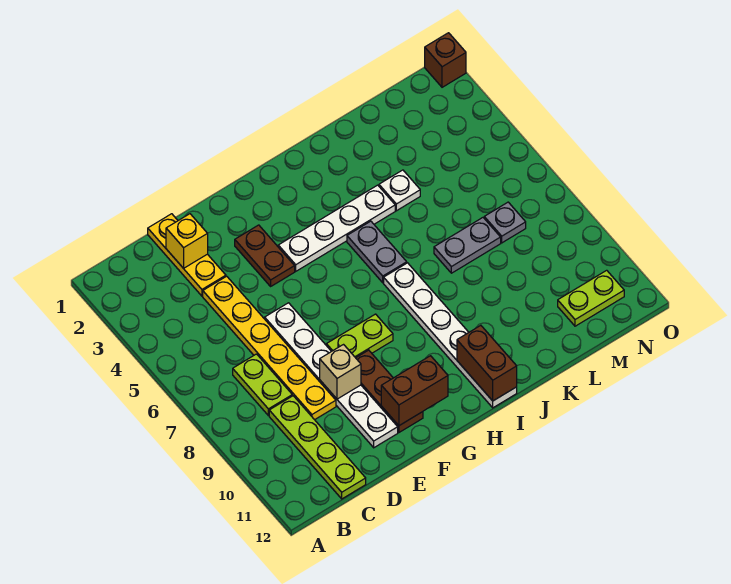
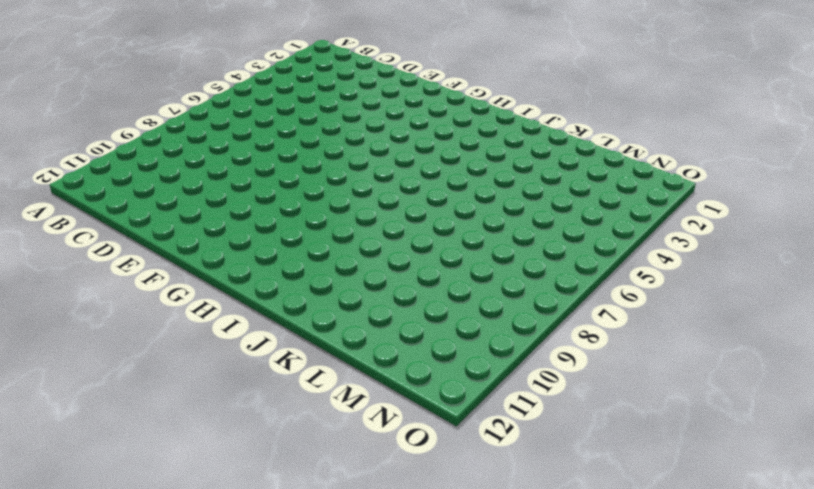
none -> lime 1x2 plate [233,354,292,416]
none -> lime 1x4 plate [269,396,366,499]
none -> yellow 1x3 plate [148,214,226,296]

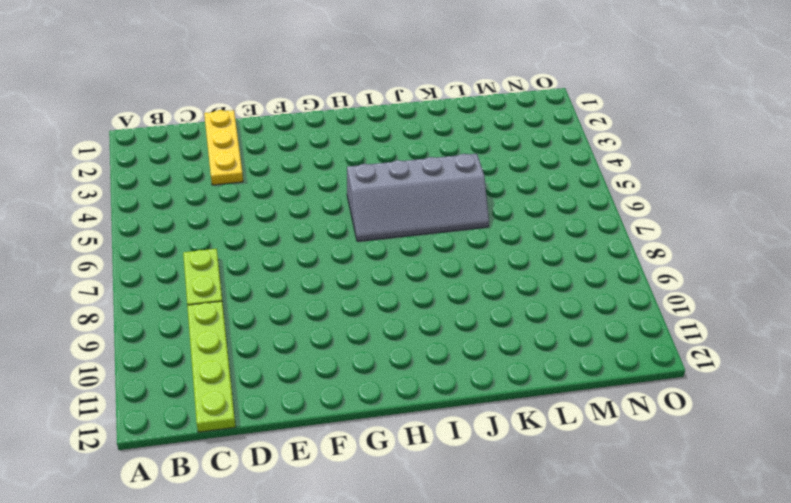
grey 2x4 slope [347,154,489,241] -> grey 1x2 plate [347,221,407,283]
none -> yellow 1x6 plate [203,276,336,420]
none -> white 1x6 plate [265,303,398,448]
none -> brown 1x2 plate [235,225,295,286]

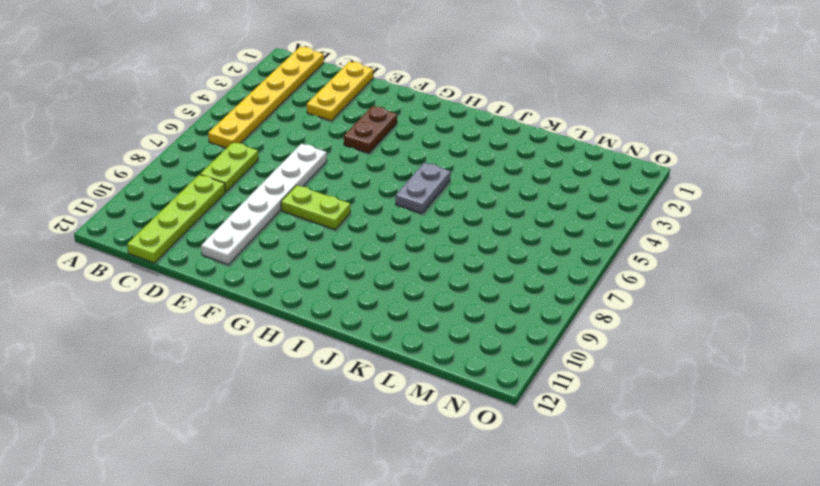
yellow 1x6 plate [208,47,324,148] -> yellow 1x6 plate moved to [203,276,336,420]
none -> brown 1x3 plate [356,350,423,432]
none -> white 1x4 plate [278,185,395,271]
none -> white 1x6 plate [384,263,517,408]

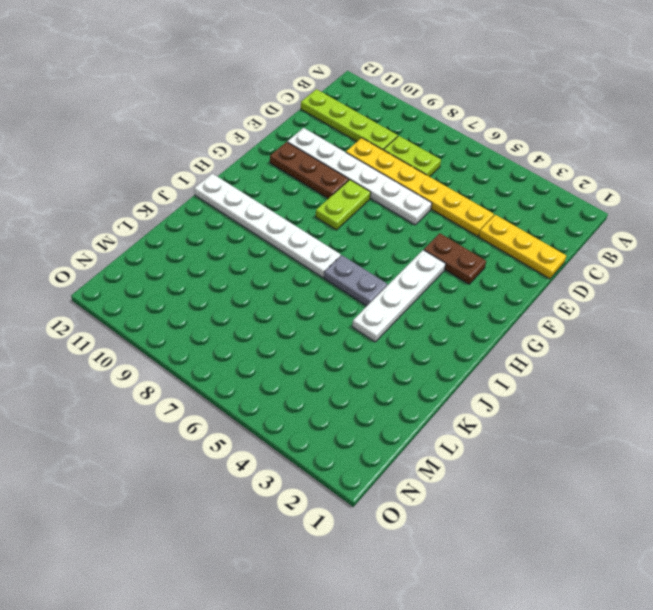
none -> white 1x1 plate [379,170,420,211]
none -> grey 1x2 plate [434,218,501,273]
none -> grey 1x1 plate [484,202,526,243]

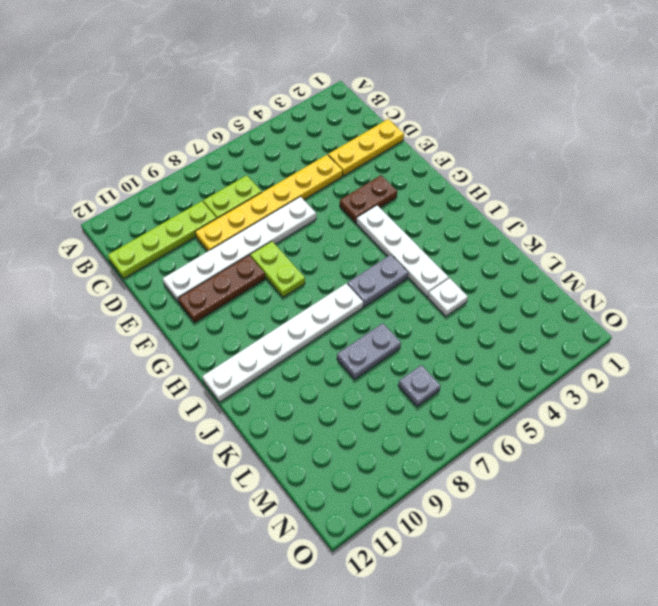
grey 1x2 plate [337,323,401,379] -> grey 1x2 plate turned to [434,218,501,273]
none -> lime 1x2 plate [558,270,624,326]
none -> brown 1x1 brick [425,33,466,87]
none -> yellow 1x1 brick [166,214,208,268]

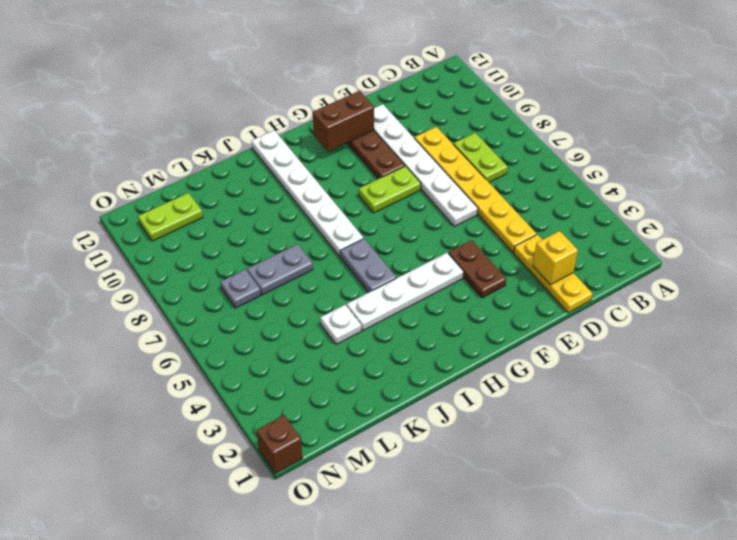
none -> lime 1x4 plate [269,396,366,499]
none -> tan 1x1 brick [320,345,361,399]
none -> brown 1x2 brick [457,325,517,401]

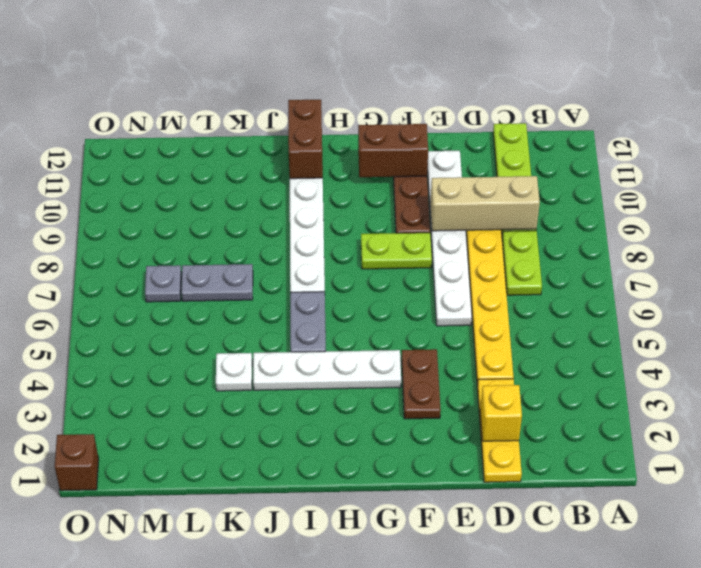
tan 1x3 brick [430,176,540,231] -> tan 1x1 brick [320,345,361,399]
none -> lime 1x2 plate [558,270,624,326]

